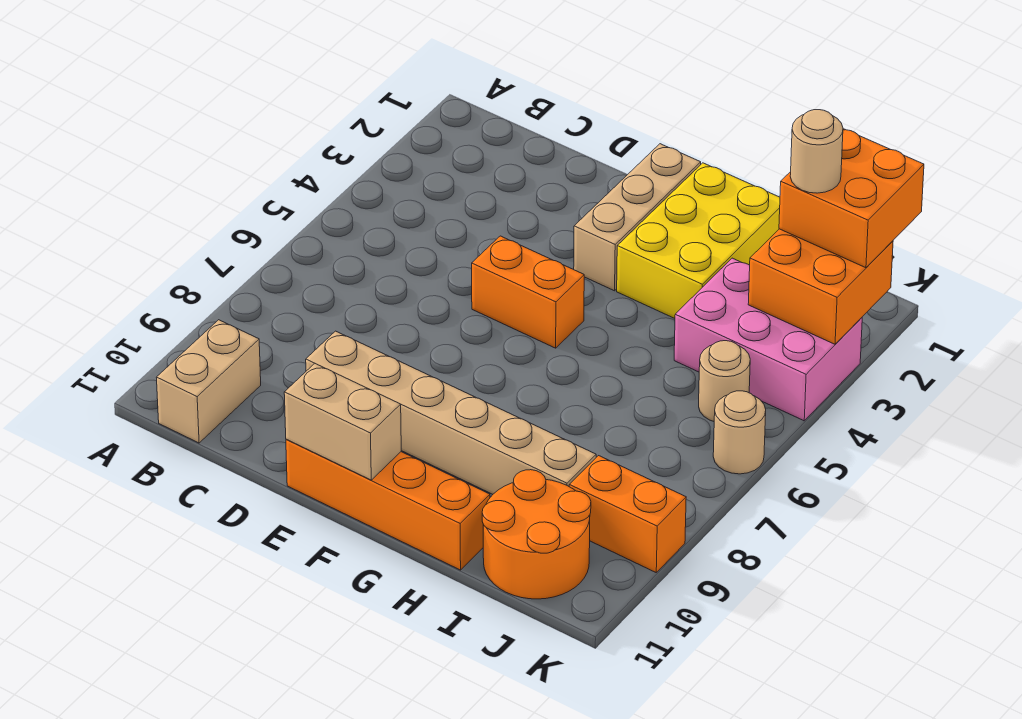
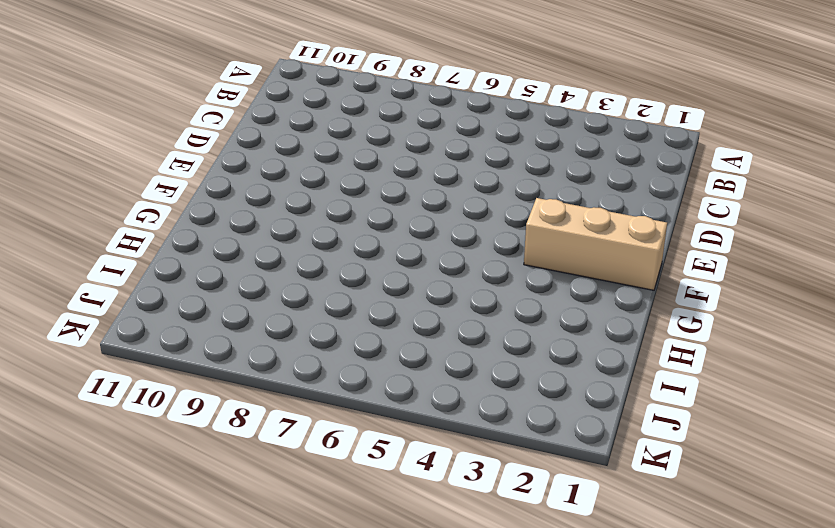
none -> tan 1x2 brick [156,320,261,443]
none -> tan 1x6 brick [306,331,596,494]
none -> orange 1x2 brick [472,236,584,348]

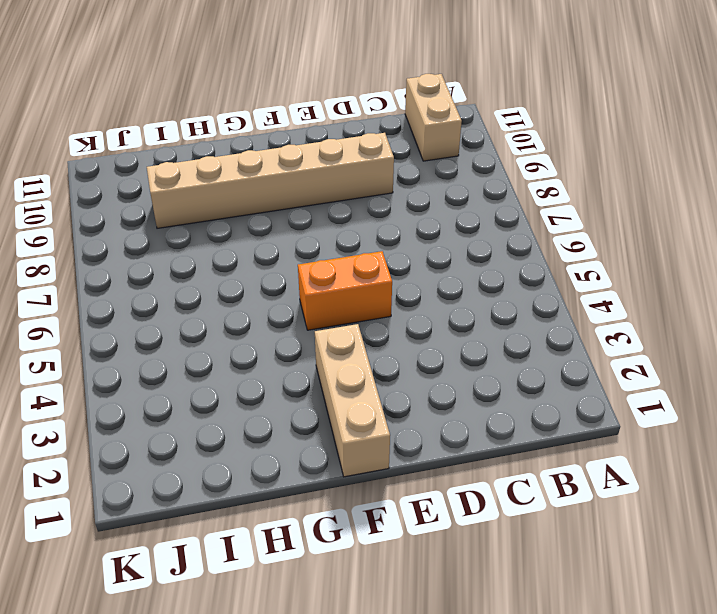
none -> orange 1x4 brick [286,439,490,570]
none -> yellow 2x3 brick [617,163,780,318]
none -> pink 2x3 brick [674,258,862,421]

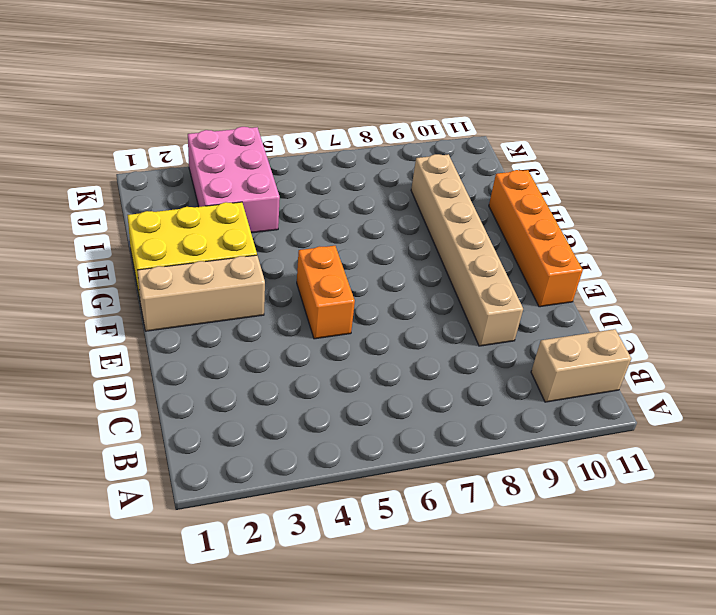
none -> orange 2x2 round brick [482,470,591,599]
none -> tan 1x1 round brick [699,341,750,421]
none -> orange 1x2 brick [569,456,686,572]

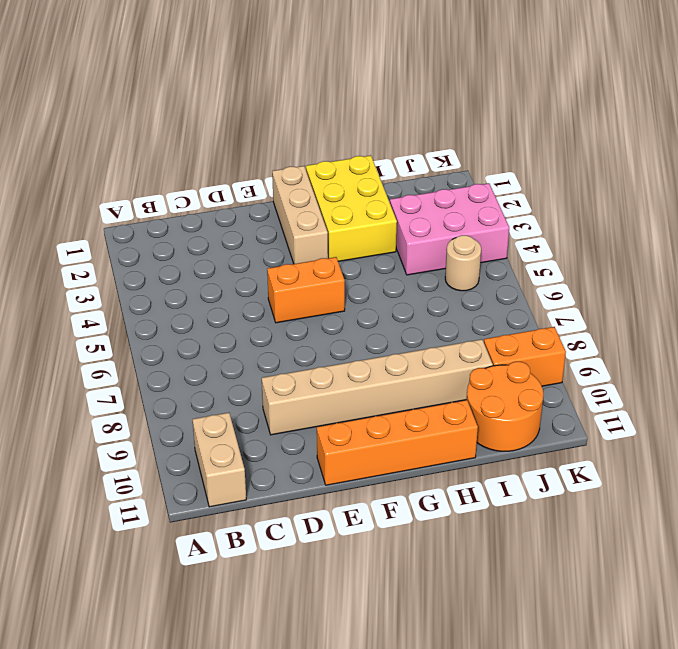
none -> tan 1x1 round brick [713,391,766,474]
none -> tan 1x2 brick [284,364,401,480]
none -> orange 2x2 brick [748,229,893,344]

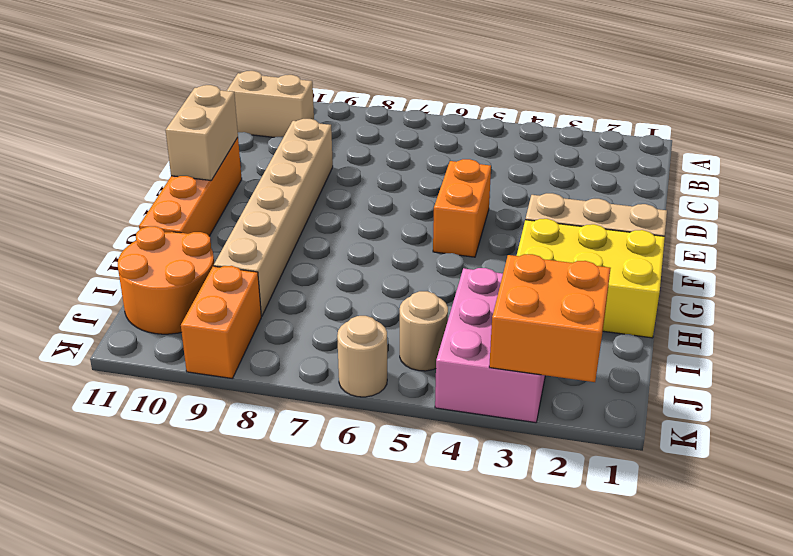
none -> orange 2x2 brick [779,129,924,268]
none -> tan 1x1 round brick [790,110,843,193]

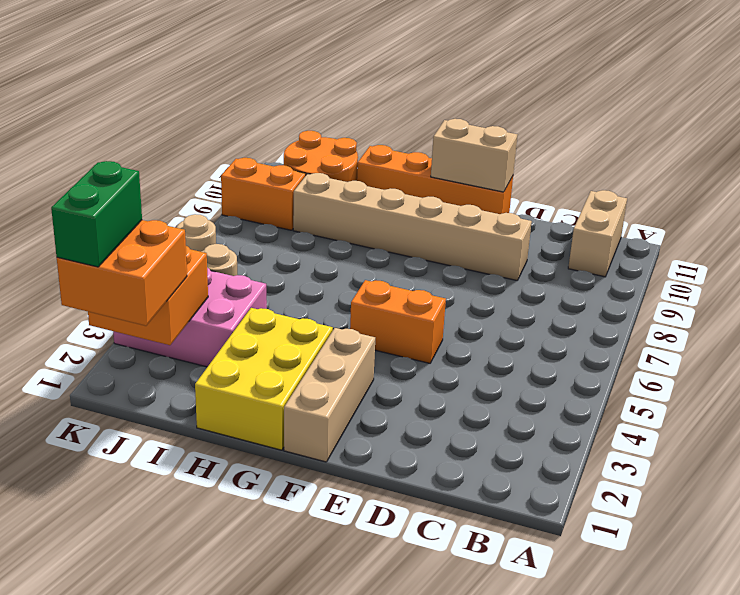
green 1x2 brick [51,161,142,267] -> none
none -> tan 1x1 round brick [790,110,843,193]

